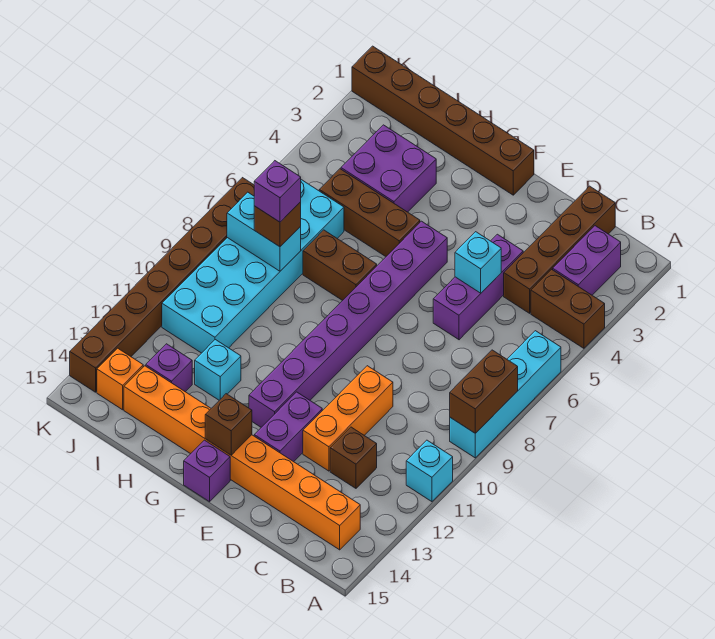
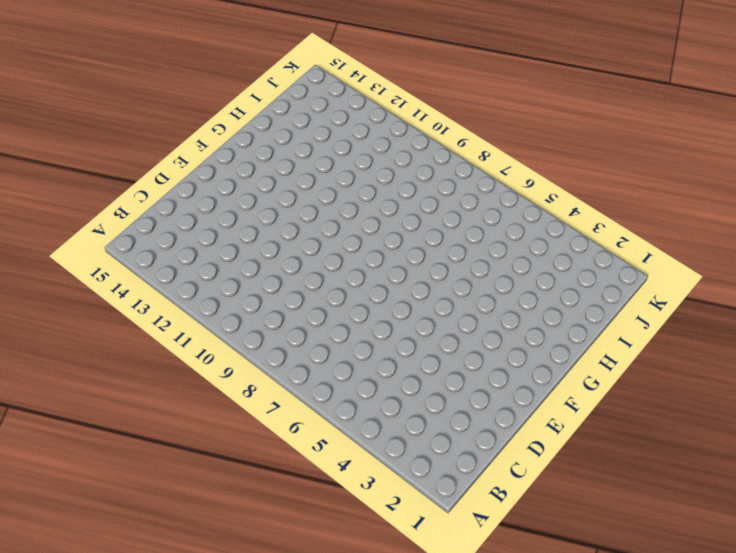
none -> brown 1x2 brick [531,269,605,348]
none -> cyan 1x4 brick [450,331,561,458]
none -> cyan 1x1 brick [406,440,453,502]

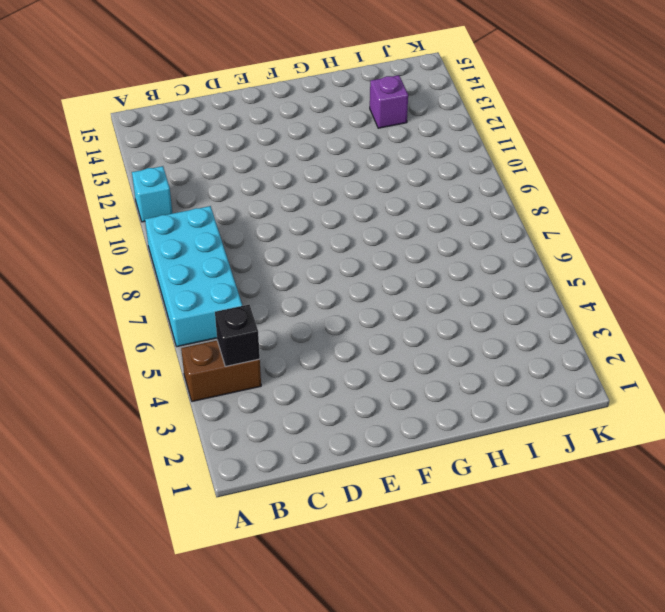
cyan 2x4 brick [145,206,242,347] -> cyan 1x4 brick [450,331,561,458]
black 1x1 brick [215,305,260,367] -> none
none -> purple 1x2 brick [553,226,621,295]
none -> orange 1x8 brick [124,366,360,550]
none -> brown 1x4 brick [504,186,615,313]

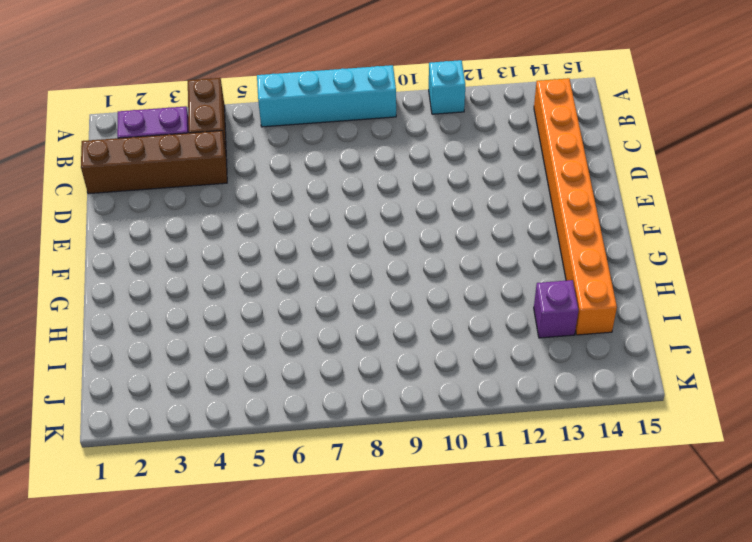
none -> brown 1x1 brick [330,427,377,488]
none -> purple 1x3 brick [433,234,523,340]
none -> orange 1x3 brick [303,366,393,471]

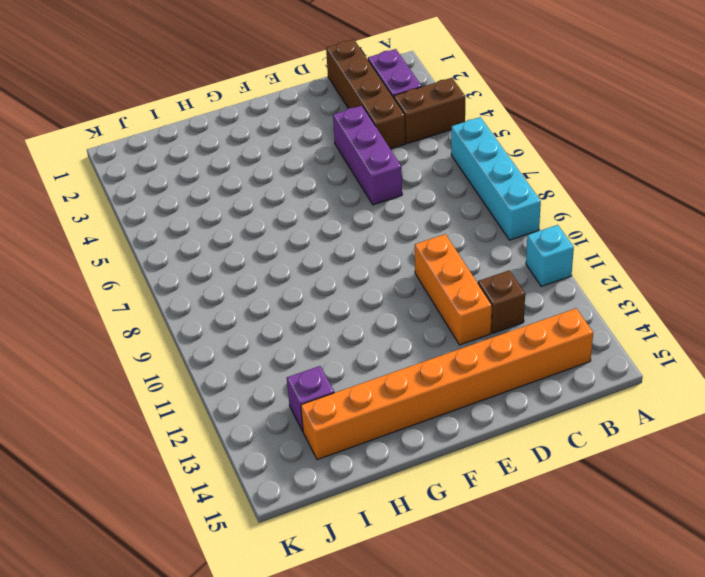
none -> purple 1x2 brick [254,392,322,462]
none -> brown 1x6 brick [352,46,534,195]
none -> purple 1x8 brick [249,221,447,427]

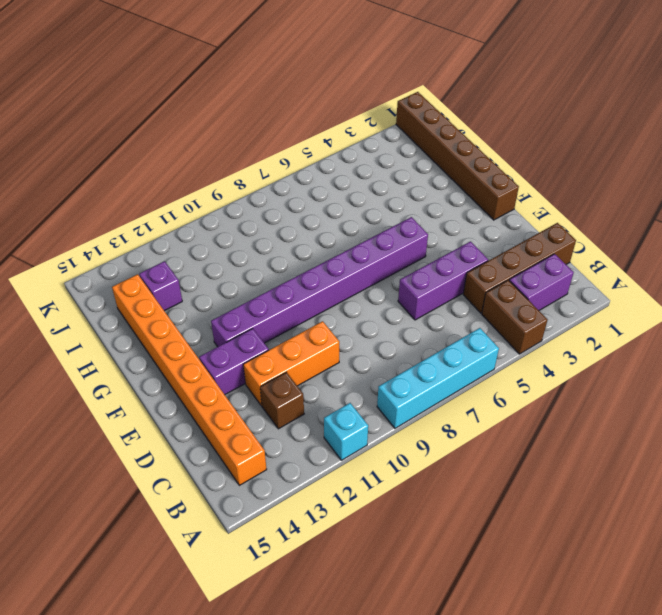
none -> purple 1x1 brick [184,440,230,502]
none -> brown 1x3 brick [319,169,420,256]
none -> brown 1x2 brick [303,230,377,301]

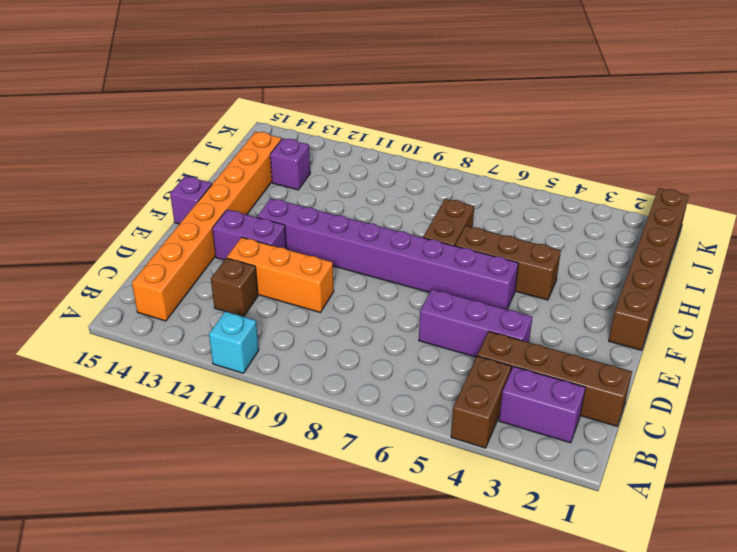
brown 1x3 brick [455,226,561,300] -> brown 1x3 brick turned to [319,169,420,256]
none -> cyan 1x4 brick [450,331,561,458]
none -> purple 2x2 brick [341,125,436,212]
none -> cyan 1x1 brick [195,340,241,400]

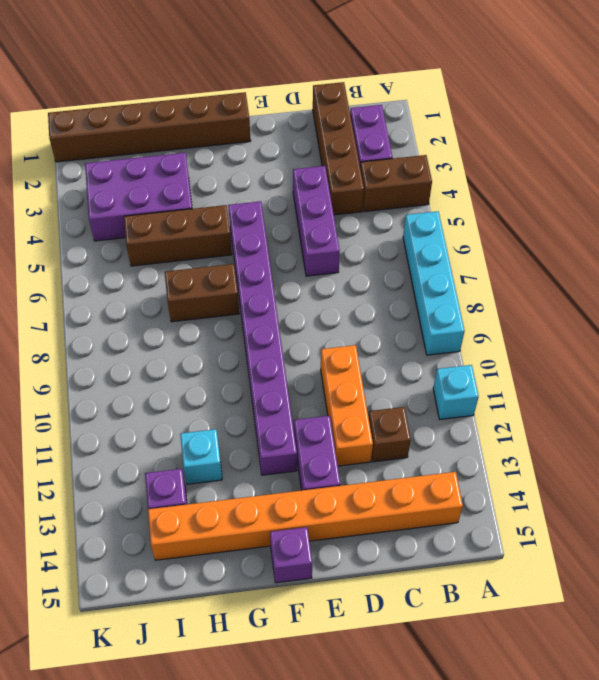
purple 2x3 brick [85,153,192,241] -> purple 2x2 brick [341,125,436,212]
none -> cyan 2x6 brick [162,180,344,353]
none -> orange 1x1 brick [97,348,143,410]
none -> brown 1x8 brick [70,178,254,392]

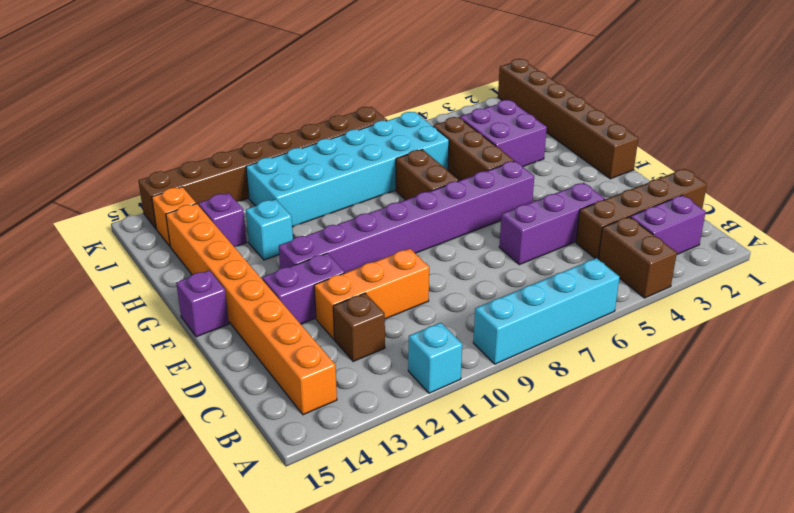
none -> brown 1x2 brick [450,350,518,433]
none -> cyan 1x1 brick [455,232,501,293]
none -> brown 1x1 brick [205,394,252,455]

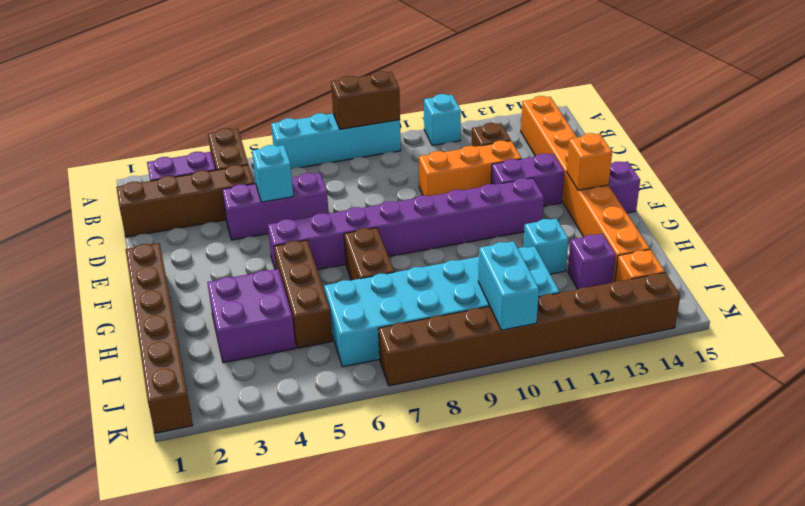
orange 1x1 brick [566,133,612,190] -> brown 1x1 brick [205,394,252,455]
cyan 1x2 brick [478,241,539,330] -> cyan 1x2 brick moved to [227,192,301,271]
none -> brown 1x1 brick [254,202,301,247]
none -> purple 1x1 brick [254,161,301,222]

